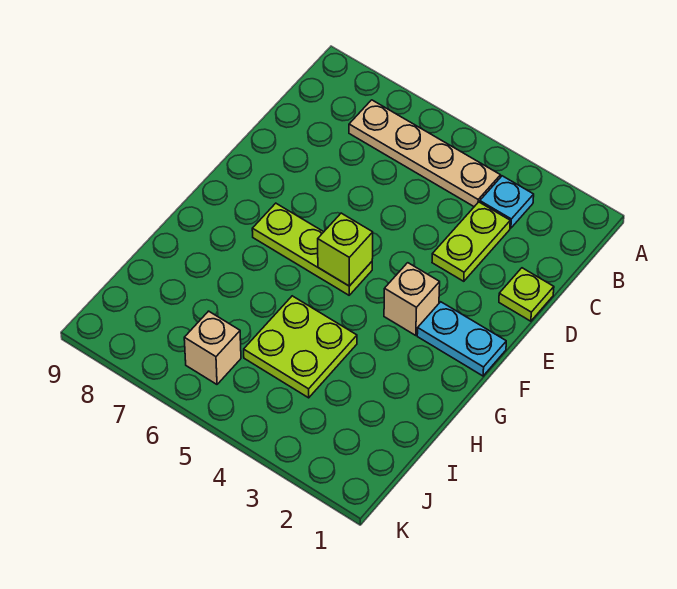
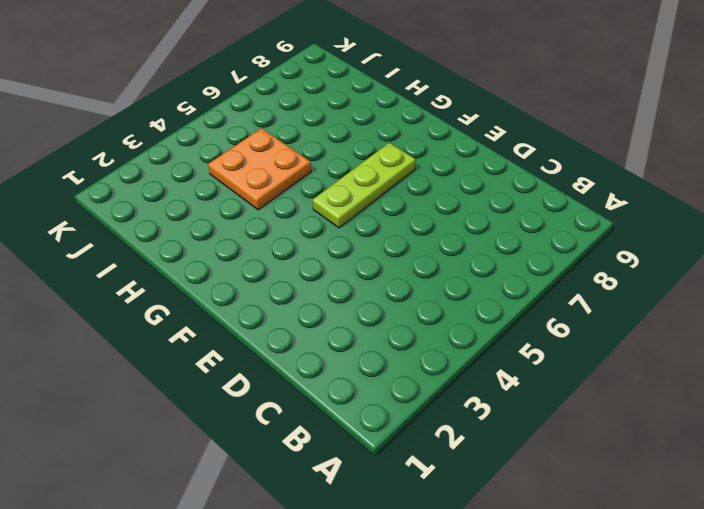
orange 2x2 plate [208,128,311,210] -> lime 2x2 plate [244,296,357,398]
none -> cyan 1x1 plate [480,176,534,228]
none -> tan 1x4 plate [349,100,501,207]

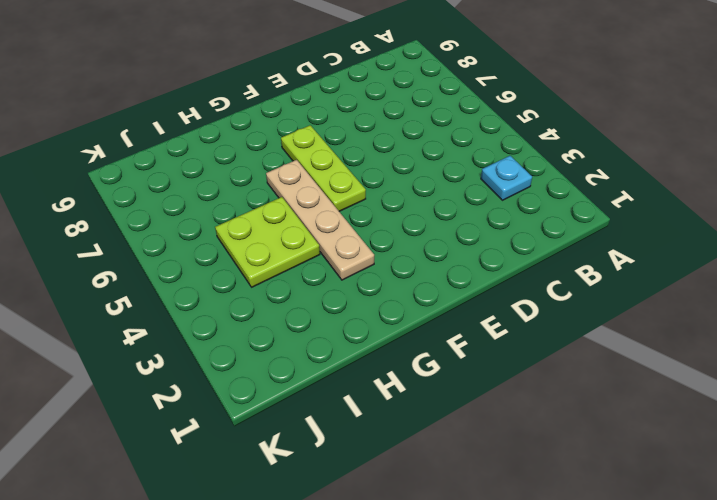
tan 1x4 plate [266,160,374,280] -> tan 1x4 plate moved to [349,100,501,207]
none -> lime 1x2 plate [432,202,510,281]
none -> lime 1x1 plate [499,268,554,321]

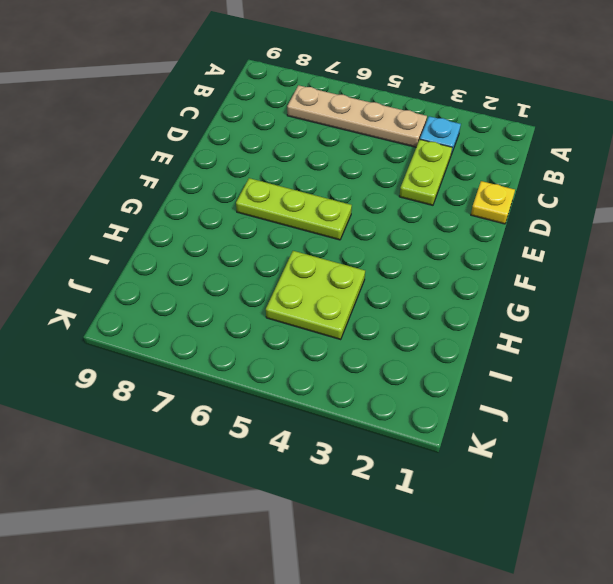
yellow 1x1 plate [471,181,515,224] -> lime 1x1 plate [499,268,554,321]
none -> cyan 1x2 plate [417,302,506,376]
none -> tan 1x1 brick [384,263,440,335]

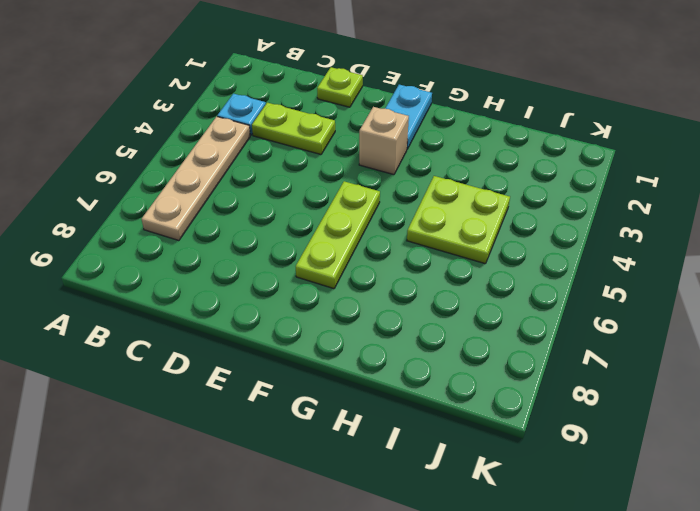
none -> tan 1x1 brick [184,311,241,384]
none -> lime 1x1 brick [318,213,373,286]

